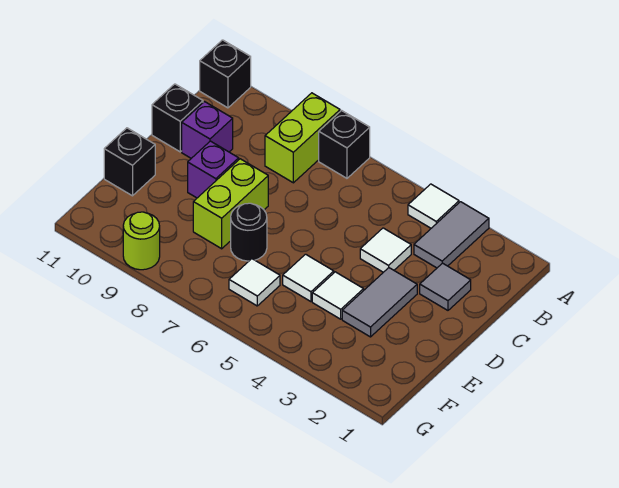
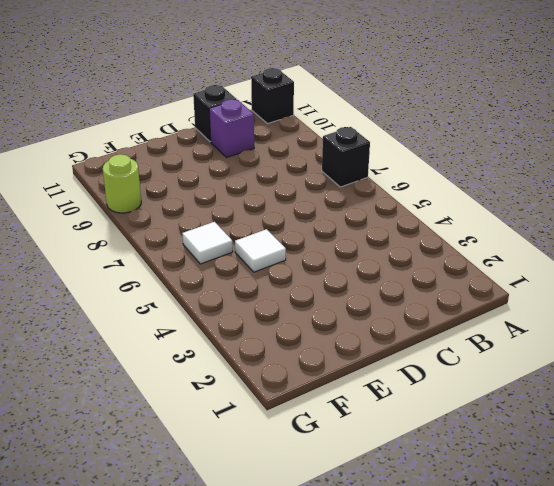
none -> grey 1x2 tile [414,202,489,268]
none -> white 1x1 tile [408,184,459,228]
none -> lime 1x2 brick [265,93,340,183]

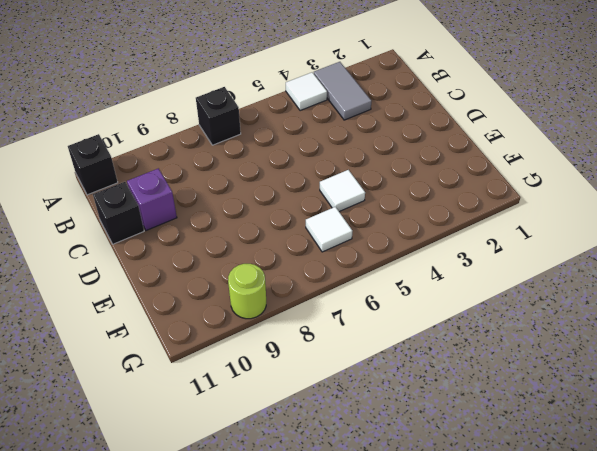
none -> lime 1x2 brick [265,93,340,183]
none -> grey 1x1 tile [420,263,471,310]
none -> white 1x1 tile [360,228,411,272]

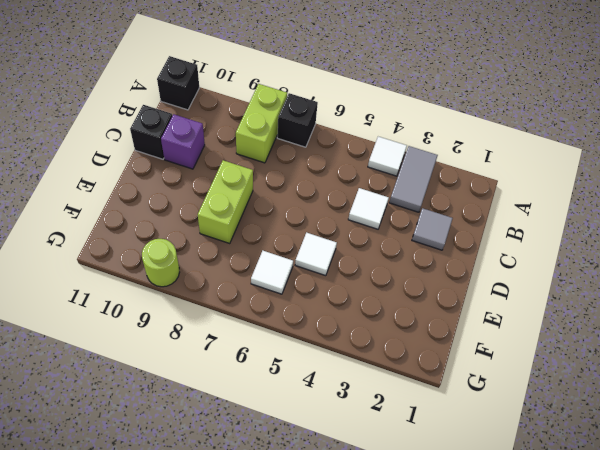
none -> grey 1x2 tile [342,268,417,337]
none -> purple 1x1 brick [188,141,239,198]
none -> white 1x1 tile [312,272,364,319]

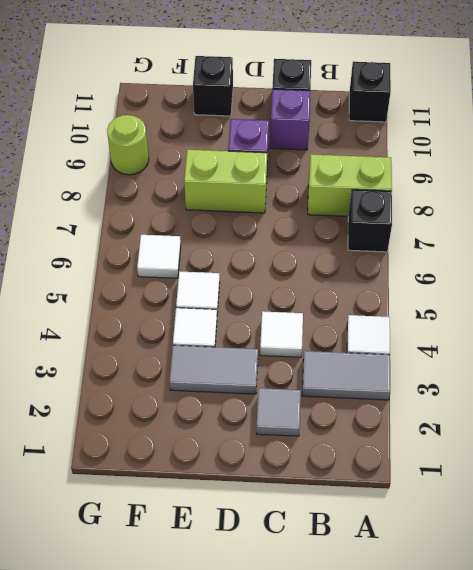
none -> black 1x1 round brick [231,203,267,261]

